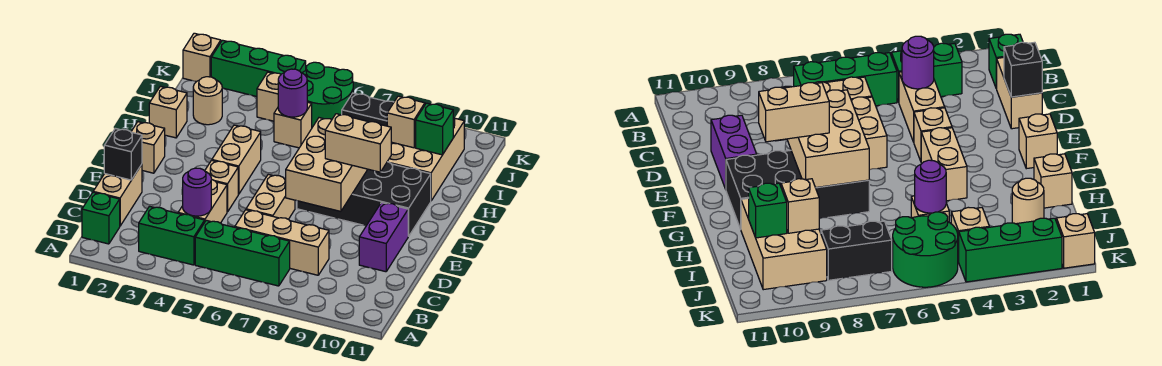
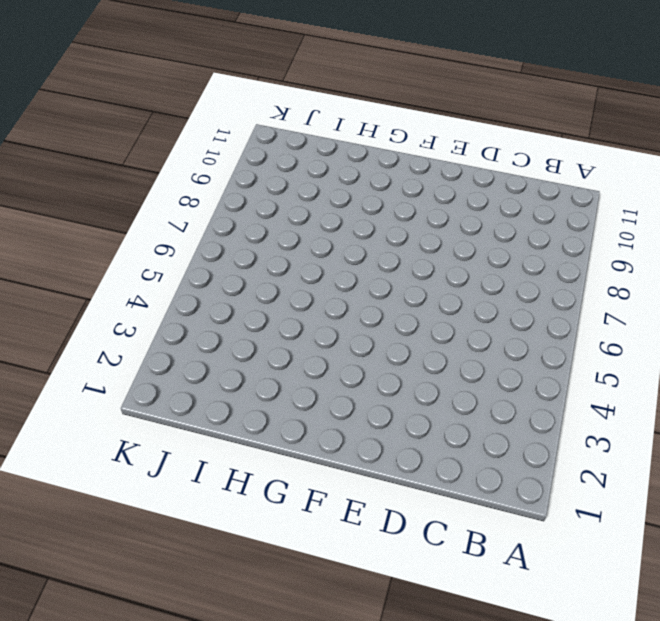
none -> green 1x1 brick [82,192,120,244]
none -> green 1x2 brick [139,206,205,265]
none -> green 1x3 brick [195,220,290,286]

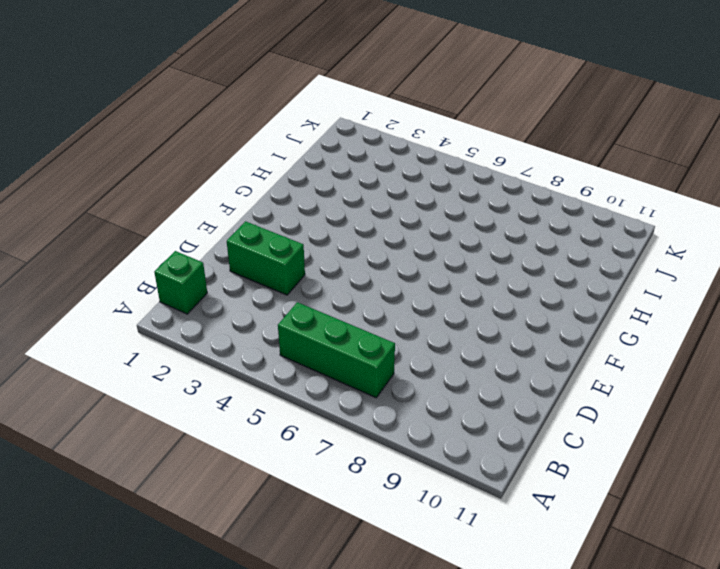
green 1x2 brick [227,221,305,295] -> green 1x2 brick moved to [139,206,205,265]
none -> tan 1x2 brick [93,164,142,226]
none -> tan 1x2 brick [178,179,227,223]
none -> tan 1x3 brick [235,210,329,275]

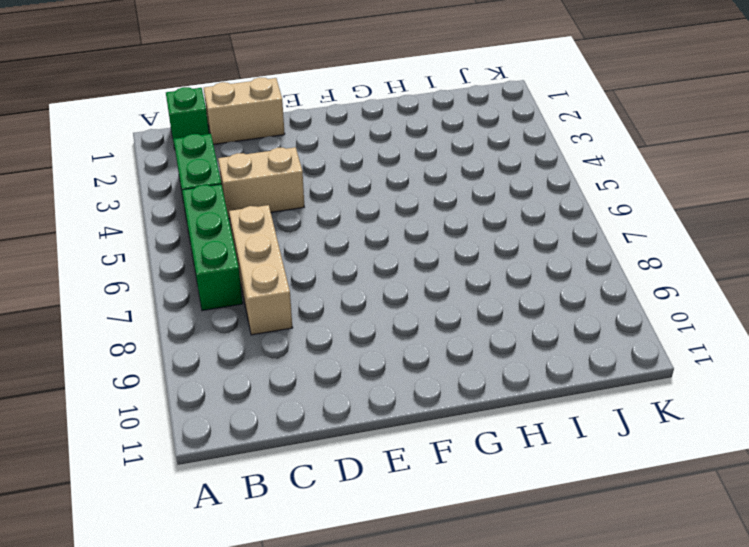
none -> tan 1x2 brick [246,174,295,219]
none -> purple 1x2 brick [359,203,408,272]
none -> tan 1x1 brick [205,160,238,212]

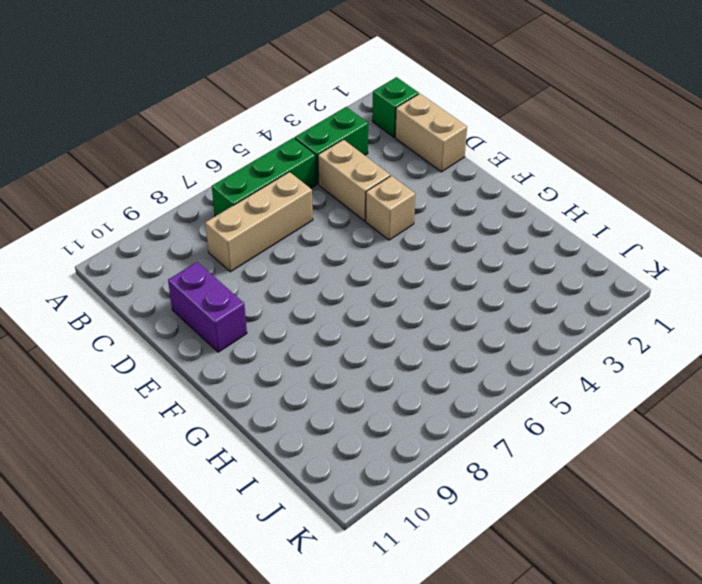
none -> tan 1x2 brick [246,174,295,219]
none -> tan 1x1 brick [131,122,165,173]
none -> tan 1x2 brick [212,125,261,194]

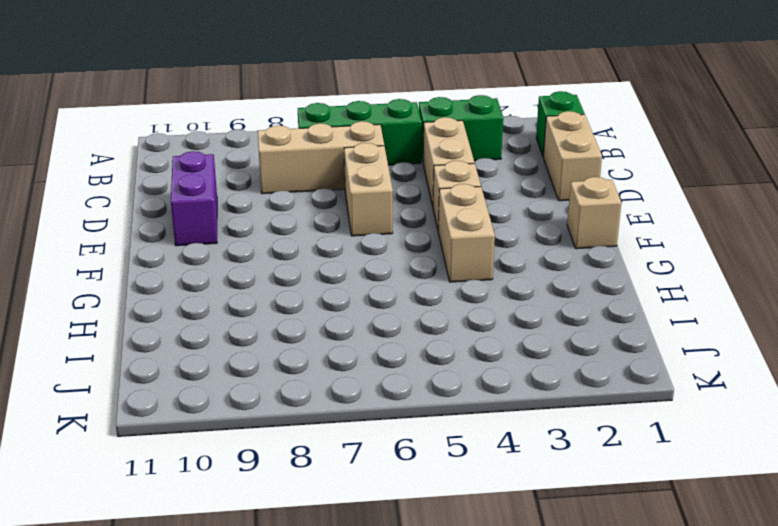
none -> black 2x4 brick [297,162,431,236]
none -> tan 1x1 brick [149,86,187,138]
none -> tan 2x3 brick [387,118,464,201]

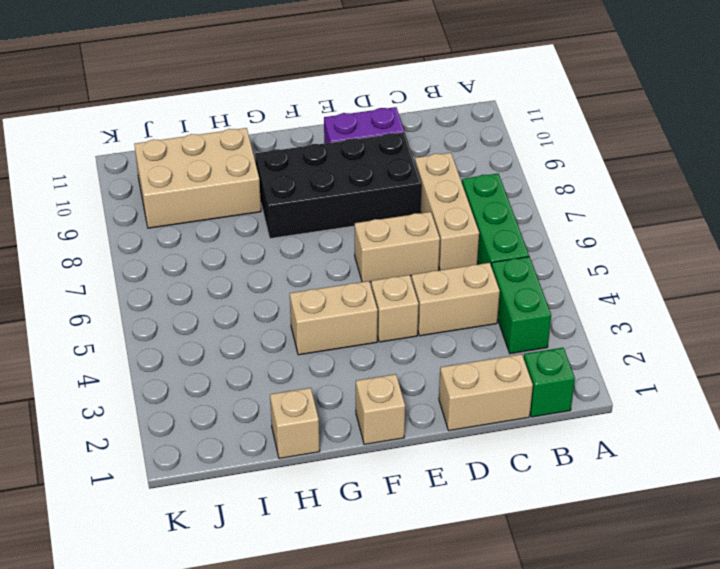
black 2x4 brick [255,132,422,238] -> black 2x4 brick turned to [297,162,431,236]
none -> tan 1x1 round brick [193,77,222,125]
none -> tan 1x1 brick [274,102,312,148]
none -> tan 1x1 brick [257,72,281,121]

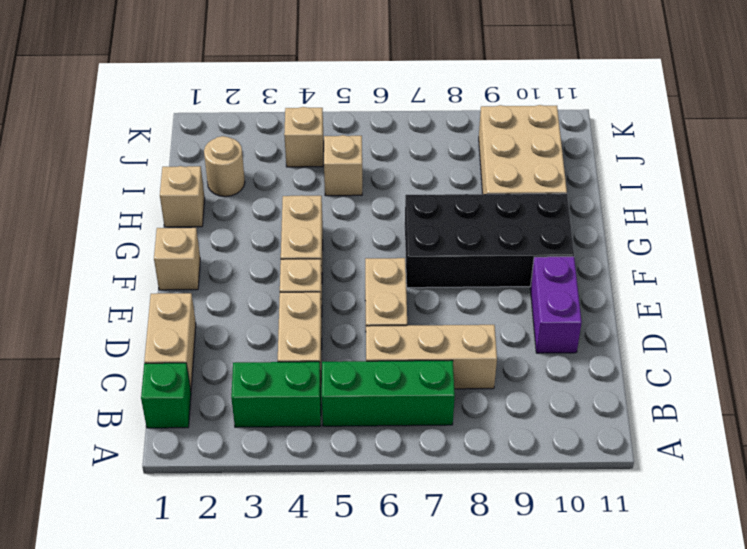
none -> green 2x2 round brick [303,62,353,127]
none -> black 1x2 brick [342,93,394,126]
none -> tan 1x1 brick [183,33,221,82]

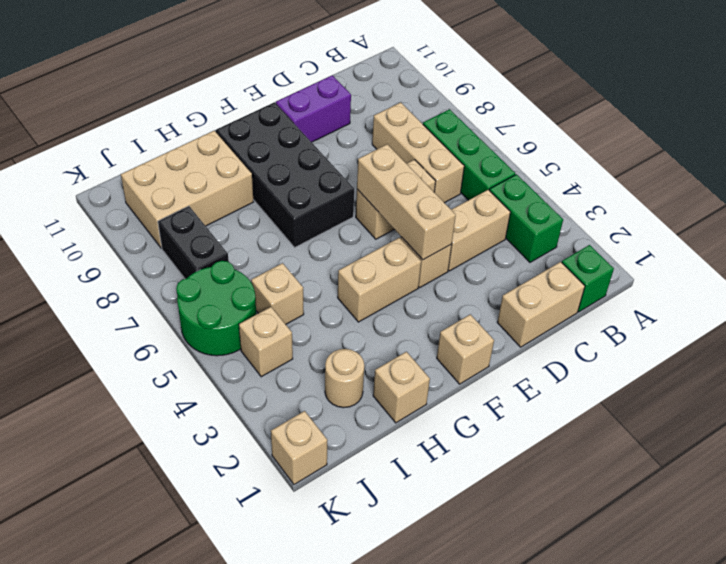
tan 1x3 brick [357,144,456,260] -> none
none -> green 1x3 brick [211,40,306,97]
none -> purple 1x1 round brick [183,168,211,216]
none -> black 1x1 brick [104,128,142,180]

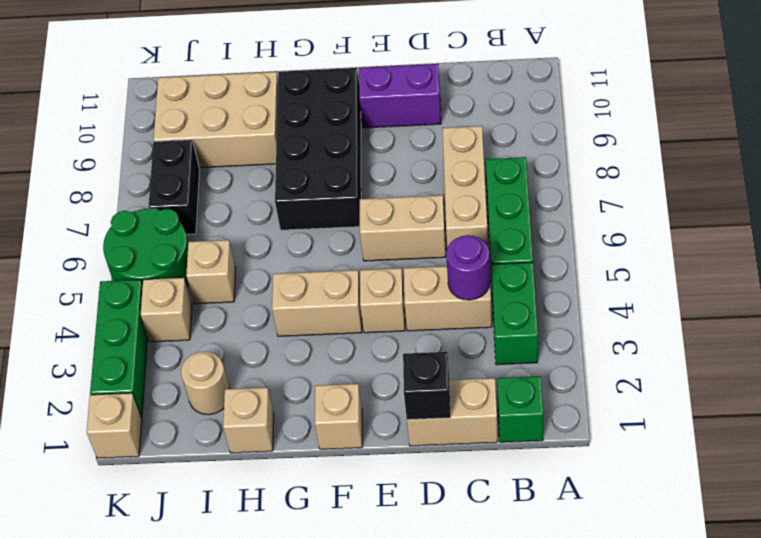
none -> tan 2x3 brick [286,118,368,211]
none -> purple 1x1 round brick [278,69,307,117]
none -> tan 1x1 brick [387,96,425,148]

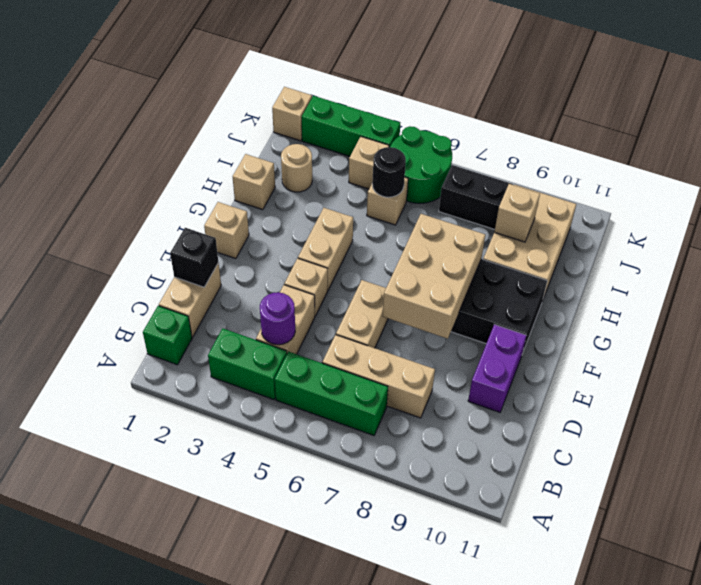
black 1x1 round brick [372,147,406,197] -> purple 1x1 round brick [278,69,307,117]
none -> green 1x1 brick [416,103,453,155]
none -> tan 1x2 brick [325,114,391,172]

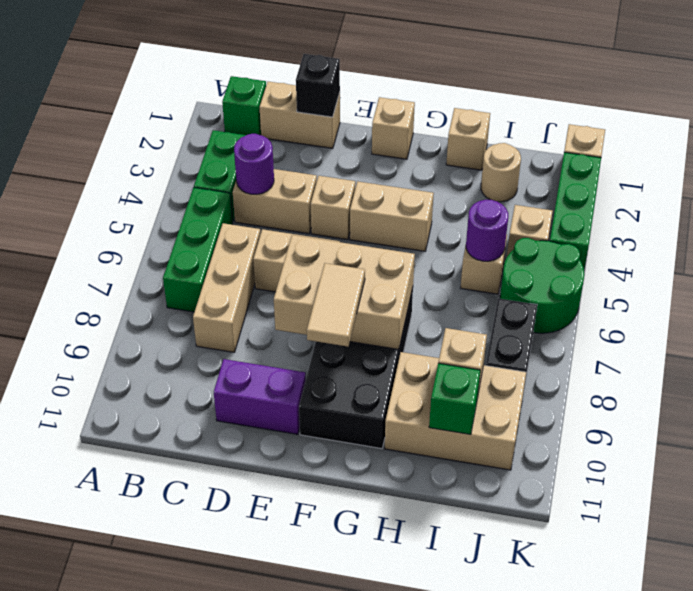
tan 1x2 tile [307,263,365,347] -> tan 1x2 brick [325,114,391,172]

